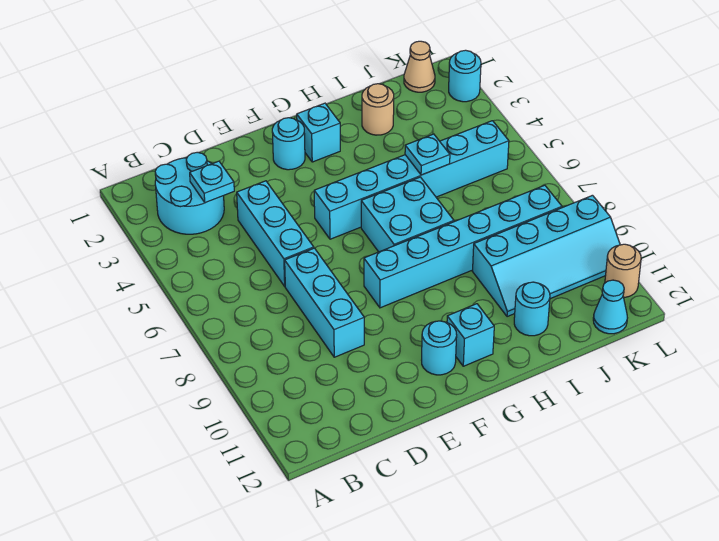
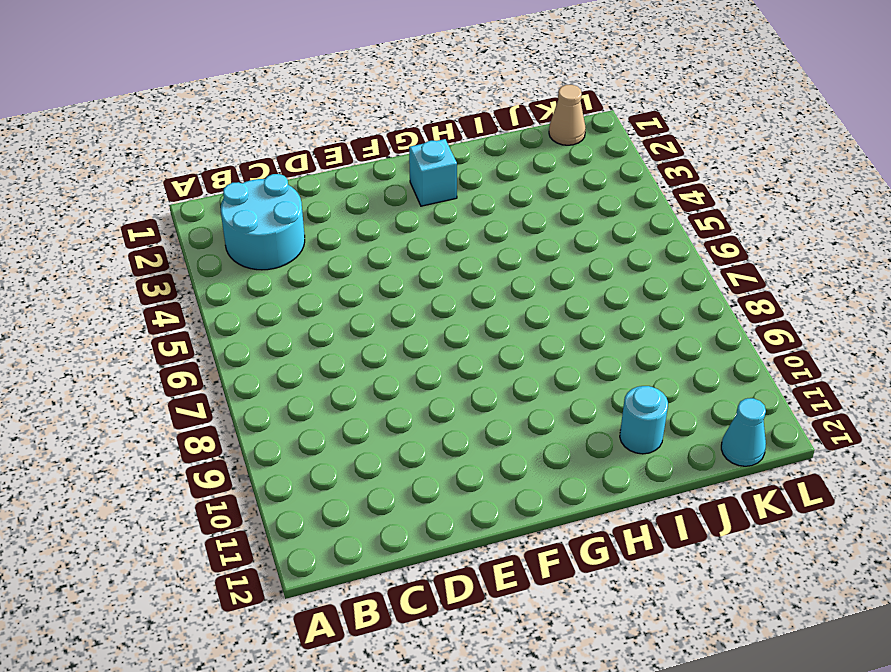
none -> cyan 1x3 brick [237,181,314,286]
none -> cyan 1x3 brick [285,248,364,357]
none -> cyan 1x1 round brick [272,118,305,170]

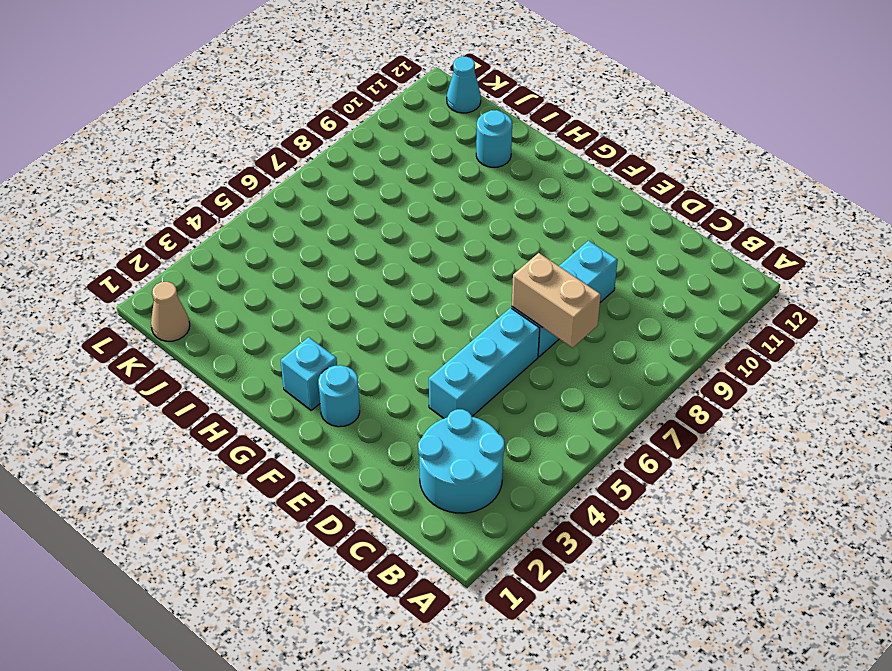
tan 1x2 brick [512,253,601,348] -> none
none -> cyan 1x6 brick [314,121,509,239]
none -> cyan 1x6 brick [364,185,562,308]
none -> cyan 1x1 round brick [422,321,457,375]

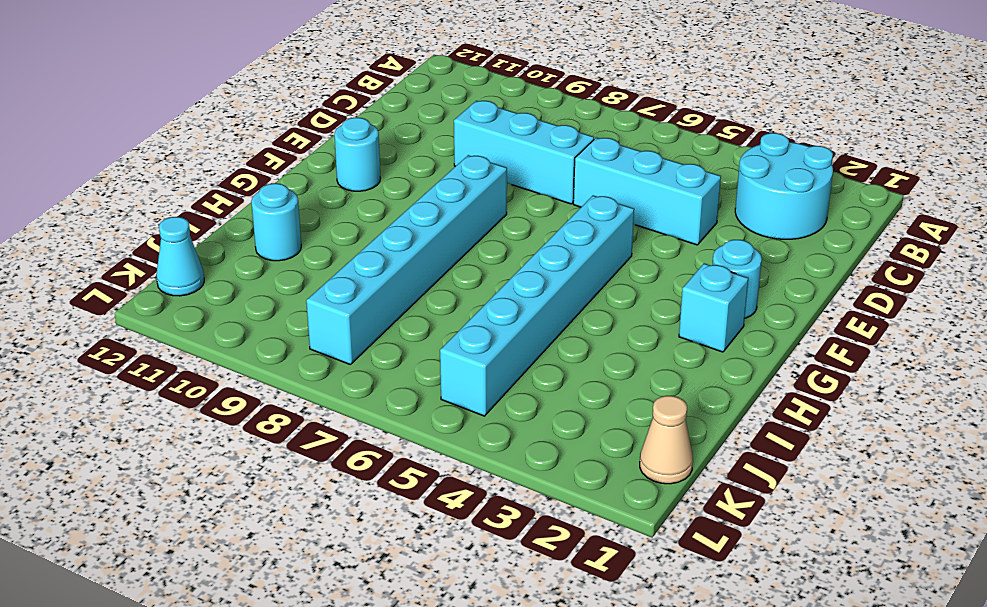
none -> cyan 2x2 brick [361,177,454,252]
none -> cyan 1x1 brick [447,304,494,366]
none -> tan 1x1 round brick [362,84,394,135]

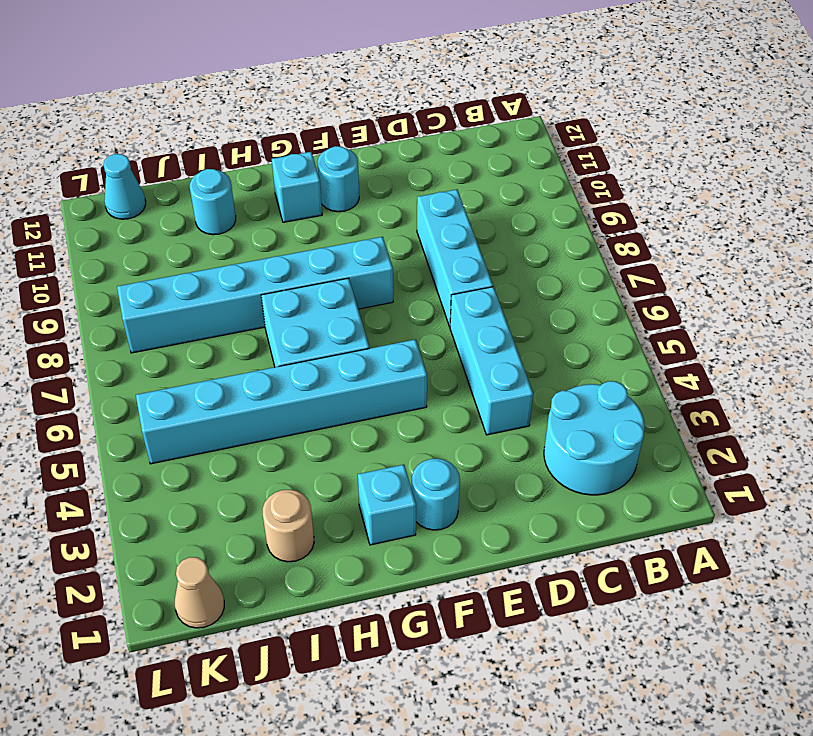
none -> cyan 2x4 slope [473,195,620,317]
none -> cyan 1x1 round brick [449,50,481,102]
none -> tan 1x1 round brick [605,244,641,297]

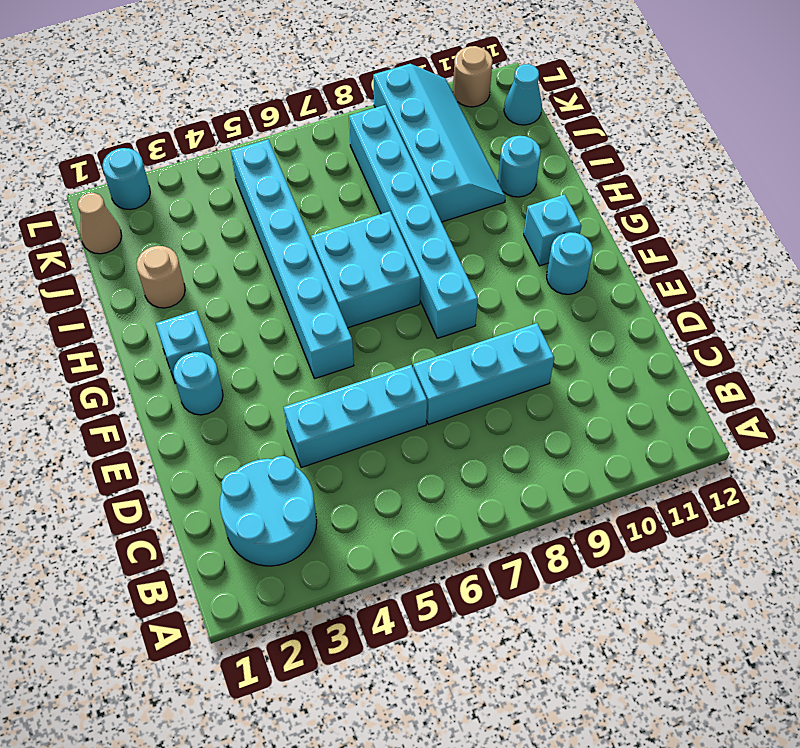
none -> cyan 1x1 plate [190,161,234,203]
none -> cyan 1x1 plate [405,134,450,175]

